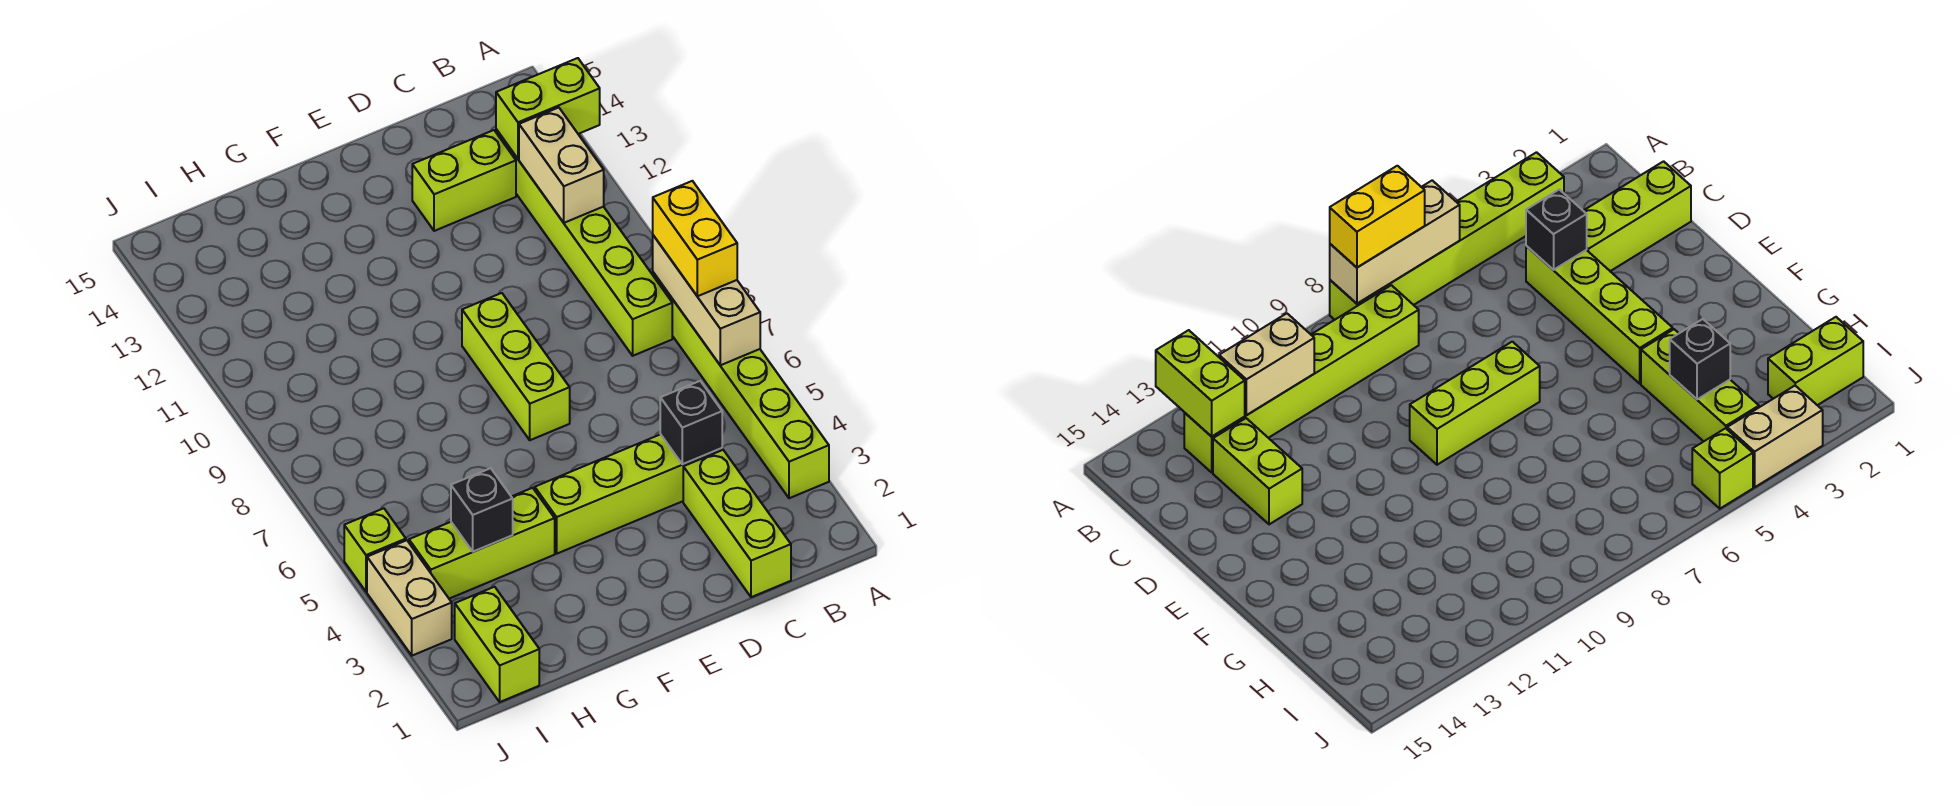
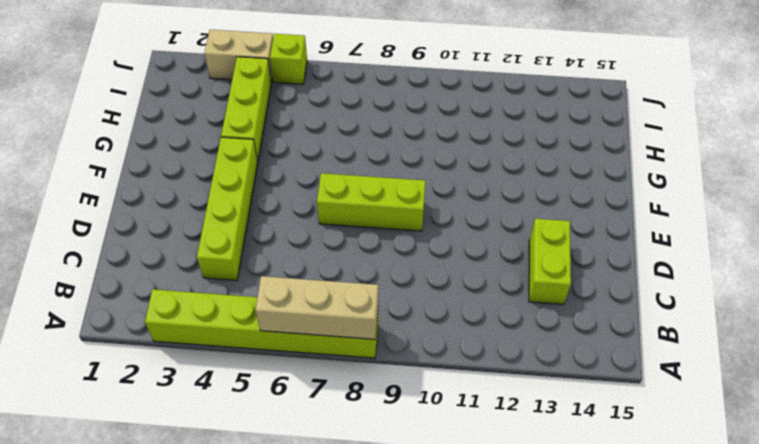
none -> lime 1x6 brick [496,129,672,356]
none -> lime 1x3 brick [683,450,791,597]
none -> lime 1x2 brick [455,587,539,702]

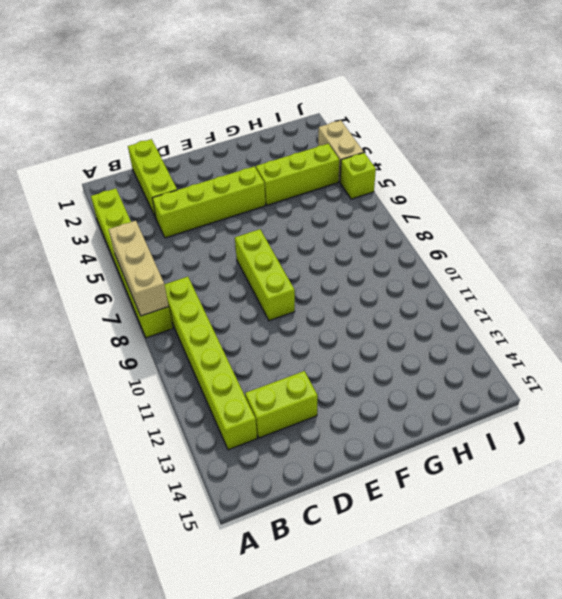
none -> lime 1x2 brick [455,587,539,702]
none -> lime 1x2 brick [496,58,600,159]
none -> tan 1x2 brick [519,108,604,223]

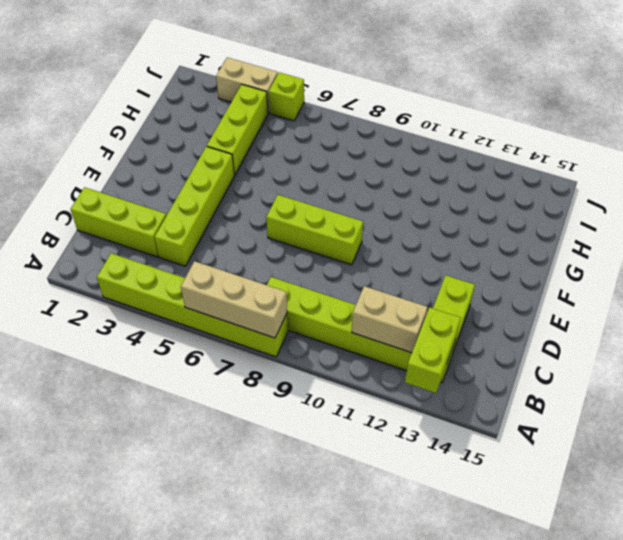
none -> lime 1x2 brick [455,587,539,702]
none -> black 1x1 brick [660,381,722,464]
none -> black 1x1 brick [451,468,513,552]

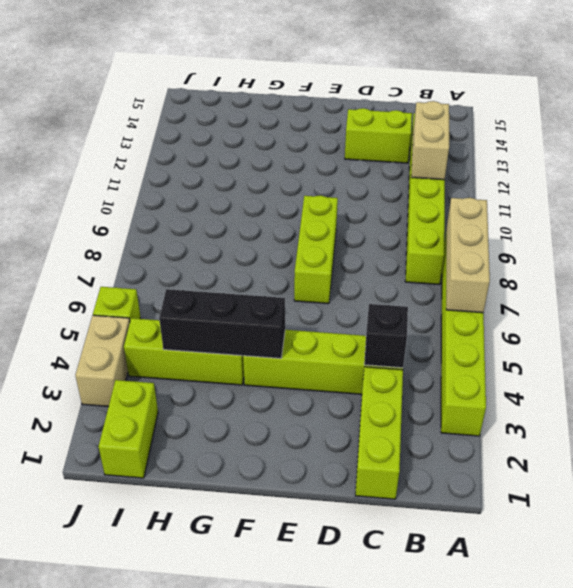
black 1x3 brick [159,289,285,359] -> black 1x1 brick [451,468,513,552]
none -> lime 1x2 brick [496,58,600,159]
none -> yellow 1x2 brick [653,181,737,296]

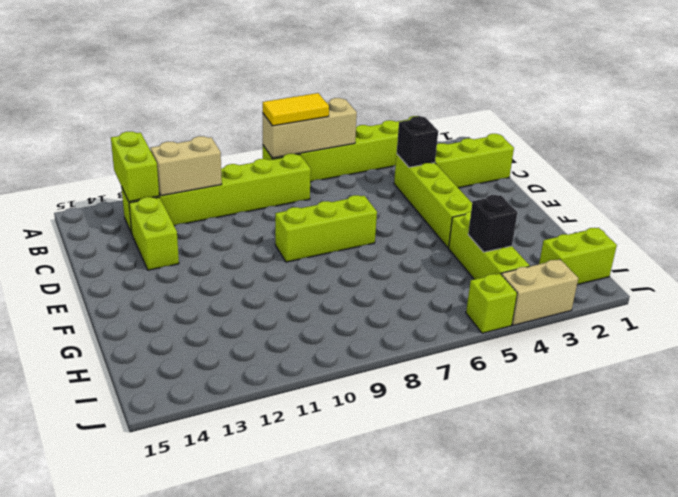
yellow 1x2 tile [263,93,329,126] -> yellow 1x2 brick [653,181,737,296]

